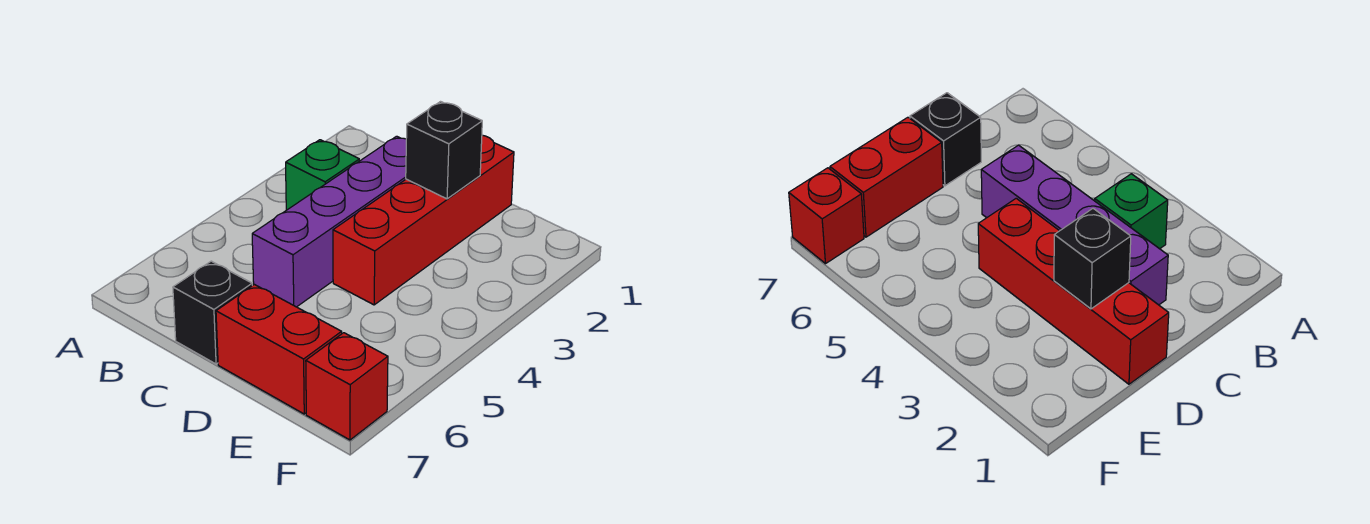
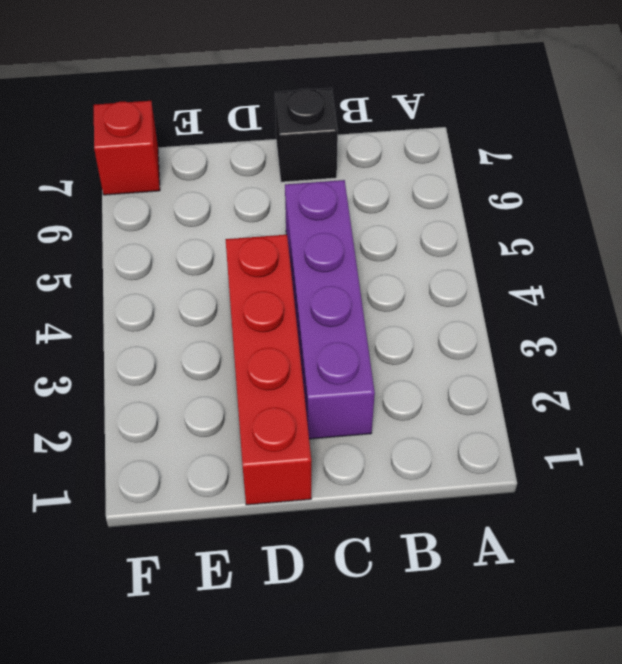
none -> green 1x1 brick [286,140,359,210]
none -> red 1x2 brick [216,284,342,414]

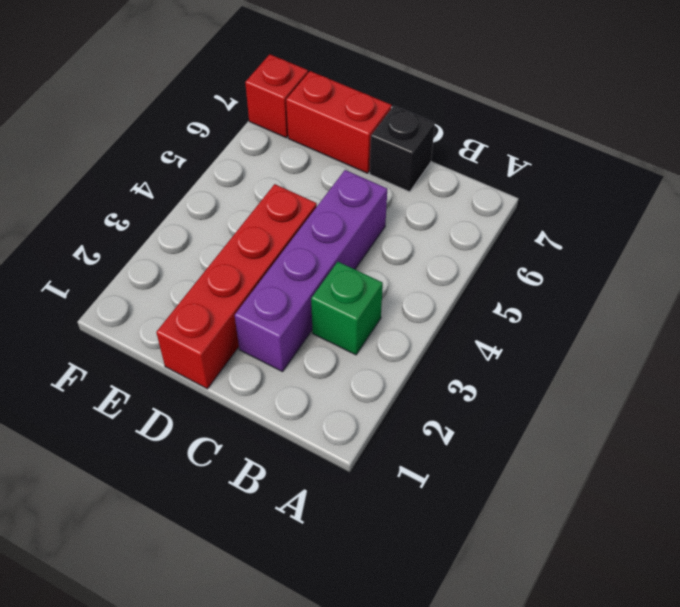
none -> black 1x1 brick [406,102,482,199]

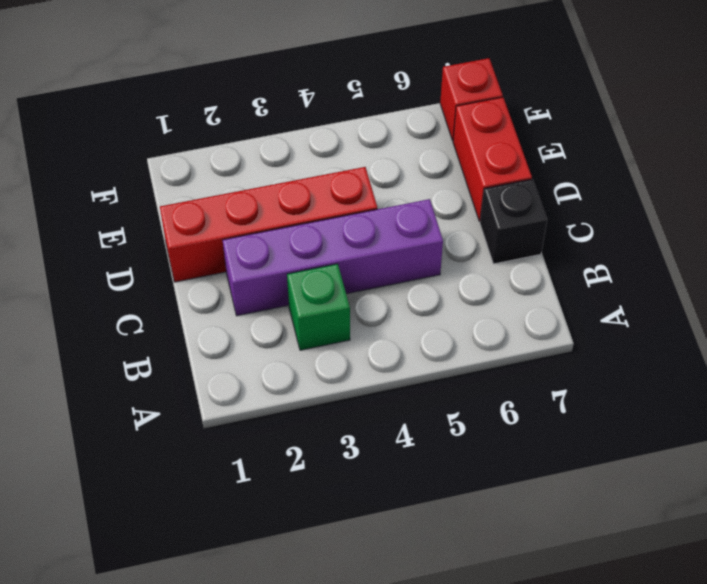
none -> black 1x1 brick [406,102,482,199]

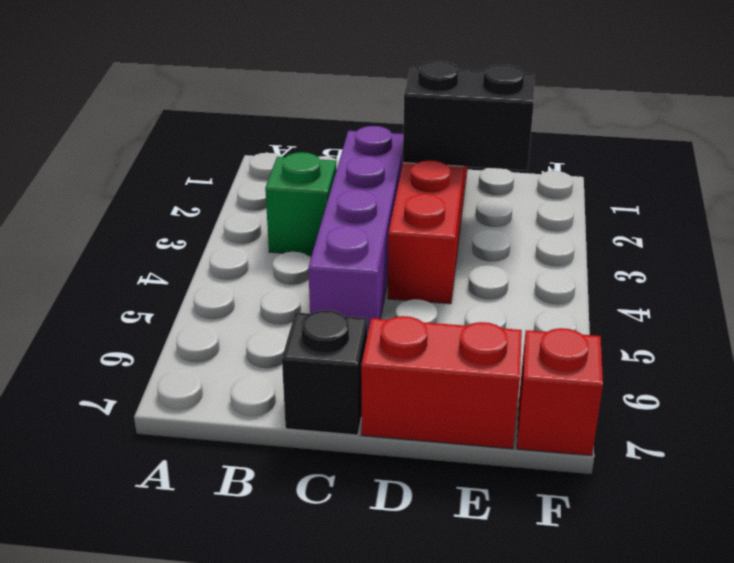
black 1x2 brick [403,61,535,170] -> black 1x1 brick [406,102,482,199]

